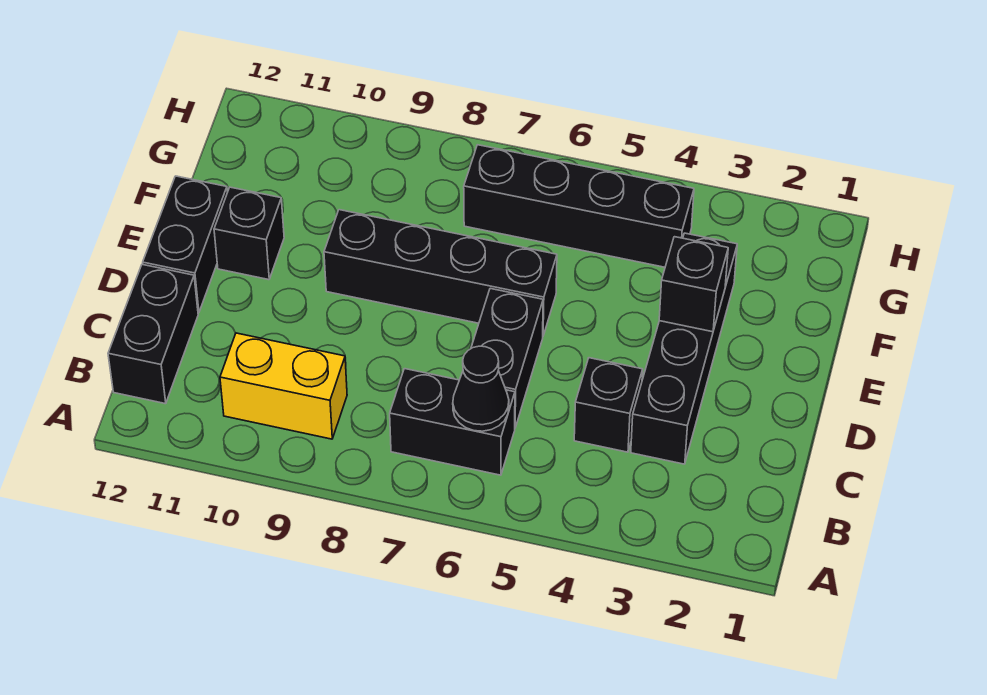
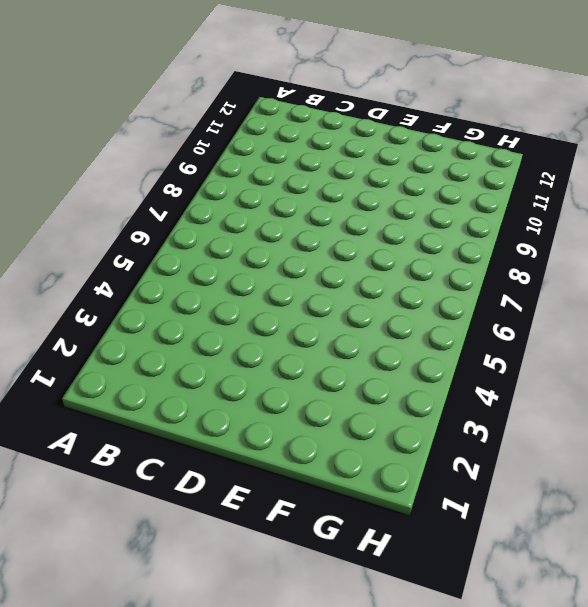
none -> black 1x2 brick [390,369,515,475]
none -> yellow 1x2 brick [220,333,347,439]
none -> black 1x2 brick [108,264,198,404]

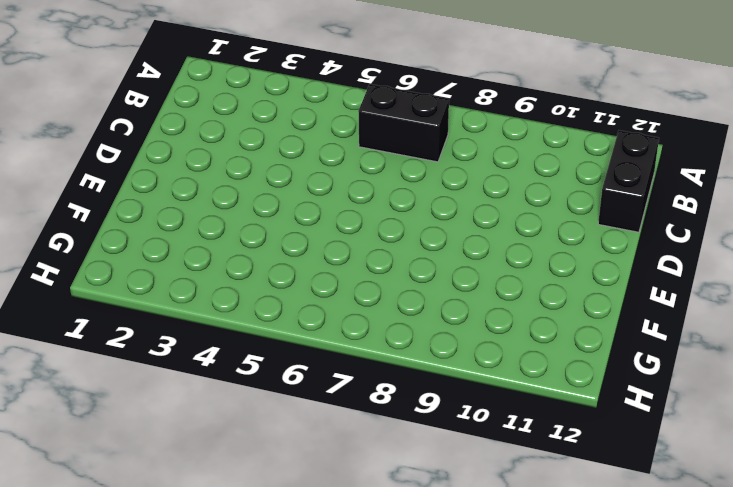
none -> yellow 1x2 brick [220,333,347,439]
none -> black 1x4 brick [631,233,737,464]
none -> black 1x1 brick [574,358,643,452]

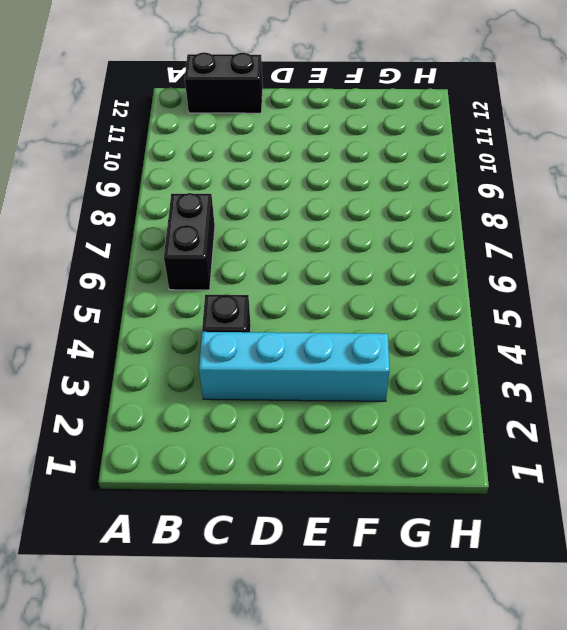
cyan 1x4 brick [199,332,389,401] -> black 1x4 brick [631,233,737,464]
none -> yellow 1x2 brick [220,333,347,439]
none -> black 1x2 brick [471,288,543,428]
none -> black 1x2 brick [143,176,227,313]

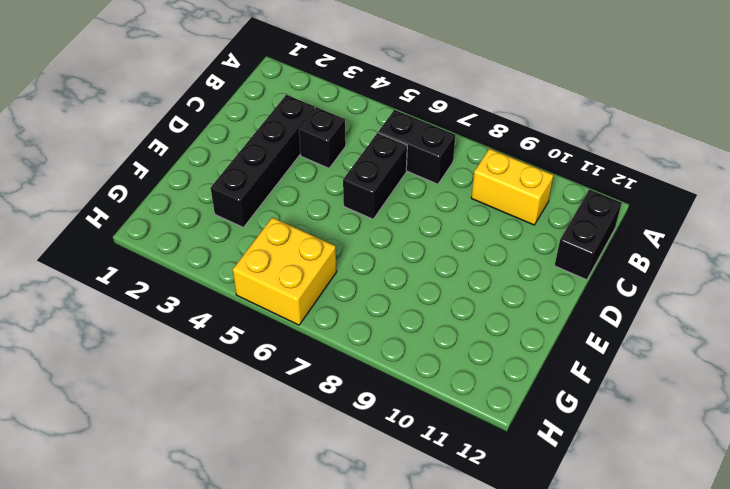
yellow 2x2 brick [233,217,337,325] -> black 1x4 brick [464,145,694,267]
none -> black 1x2 brick [143,176,227,313]
none -> black 1x4 brick [324,210,557,335]
none -> black 1x1 brick [214,187,284,280]

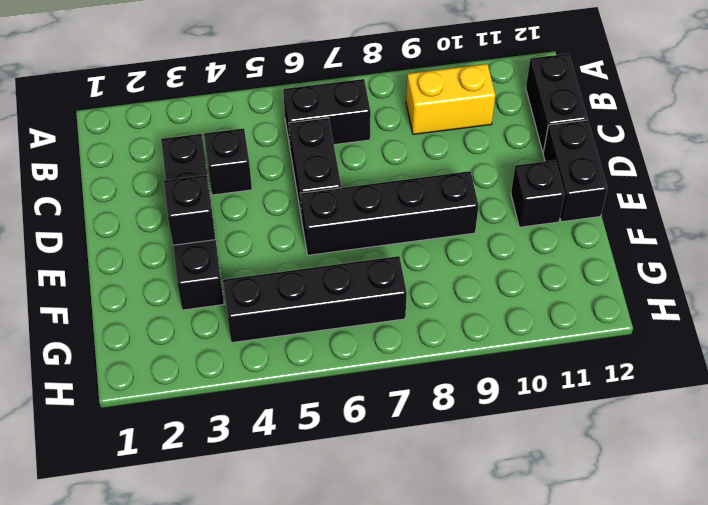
none -> black 1x1 cone [453,346,509,431]

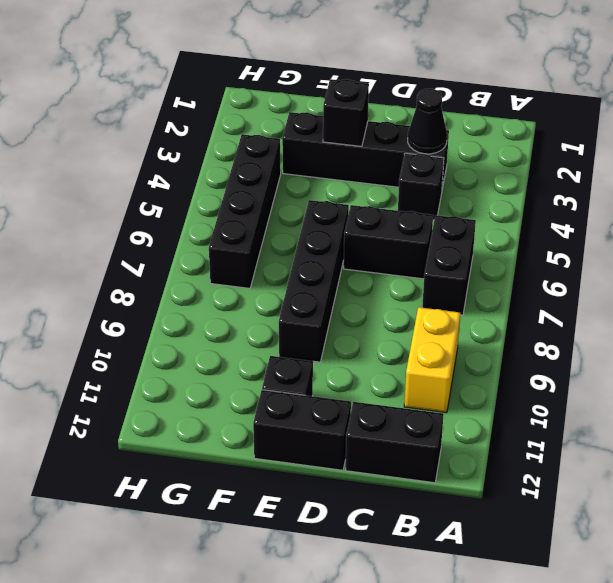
black 1x1 cone [408,89,447,154] -> black 1x1 cone moved to [453,346,509,431]

